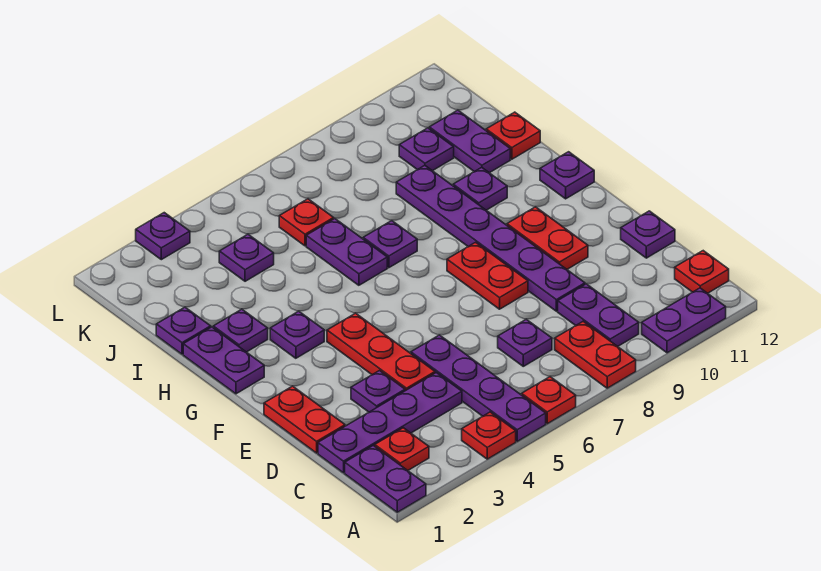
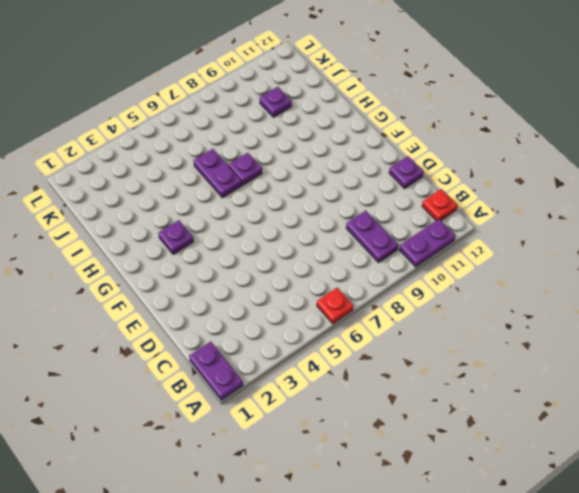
none -> red 1x1 plate [462,412,516,459]
none -> purple 1x4 plate [411,335,546,441]
none -> red 1x2 plate [555,321,636,388]
none -> red 1x1 plate [375,428,429,470]

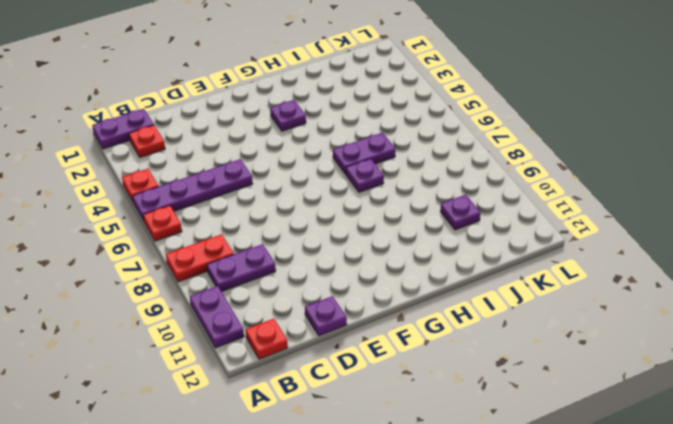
none -> purple 1x4 plate [318,373,462,473]
none -> purple 1x1 plate [498,319,552,366]
none -> red 1x2 plate [264,386,345,453]
none -> purple 1x1 plate [351,371,405,412]

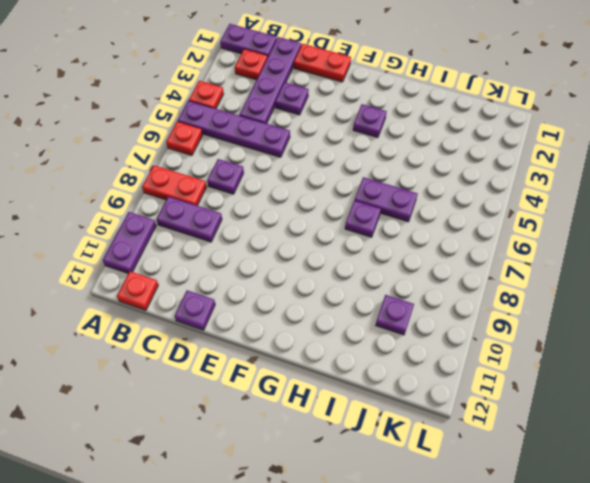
none -> red 1x3 plate [327,313,435,391]
none -> purple 1x6 plate [396,165,585,311]
none -> red 1x2 plate [447,242,528,309]
none -> red 1x2 plate [507,207,588,269]

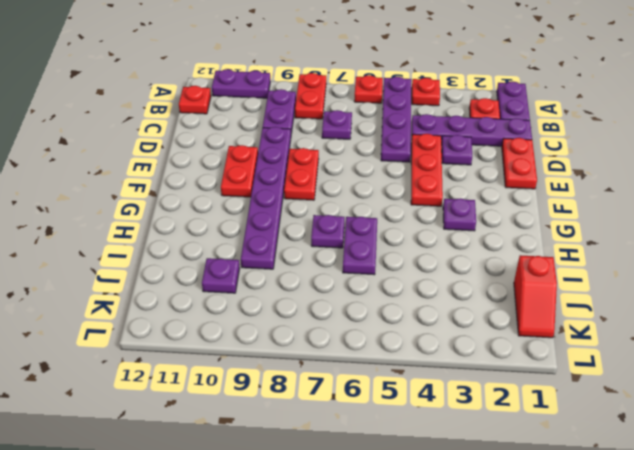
red 1x2 slope [514,255,557,338] -> none
none -> purple 1x1 plate [621,211,675,258]
none -> purple 1x2 plate [183,327,264,394]
none -> purple 1x1 plate [540,152,594,199]
none -> purple 1x1 plate [213,309,268,352]

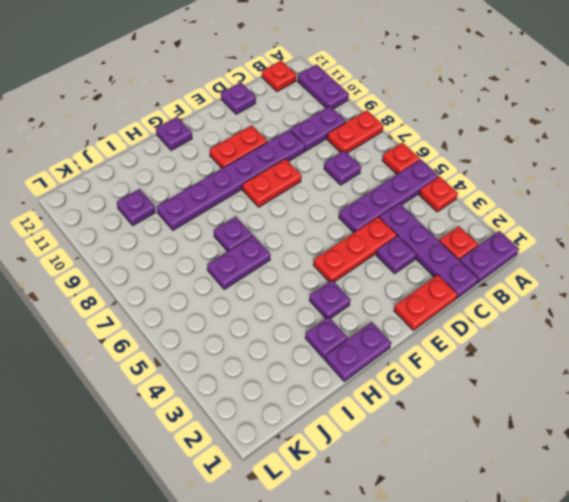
none -> purple 1x1 plate [453,167,507,210]
none -> purple 1x1 plate [156,307,211,354]
none -> purple 1x2 plate [429,110,510,173]
none -> red 1x1 plate [486,112,540,159]

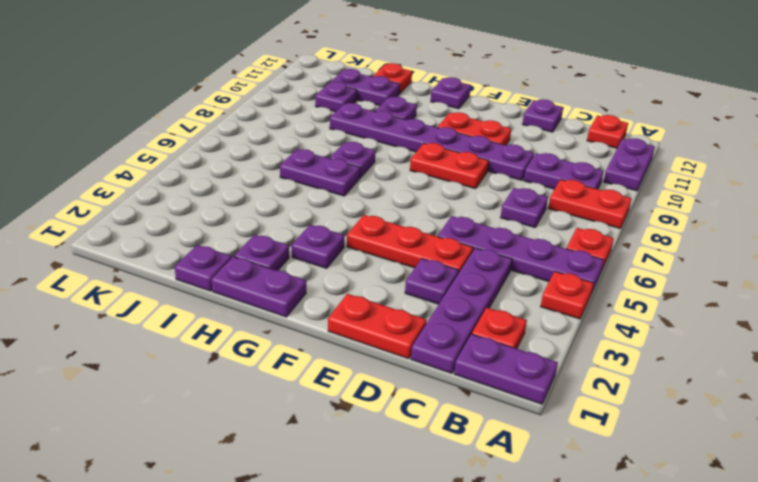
none -> purple 1x1 plate [219,234,274,281]
none -> red 1x1 plate [279,199,334,246]
none -> purple 1x1 plate [136,213,190,260]

